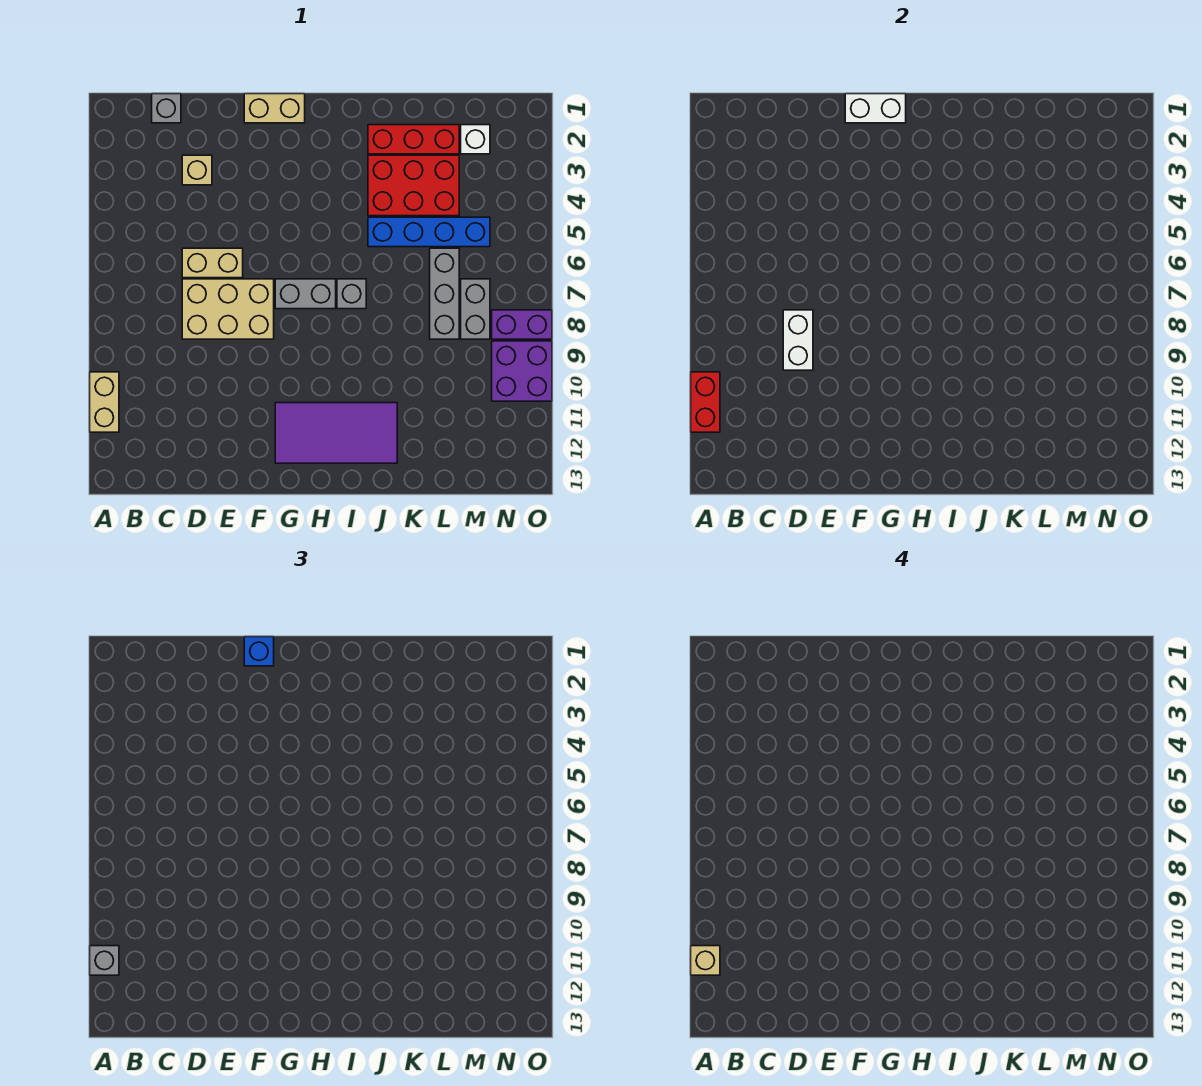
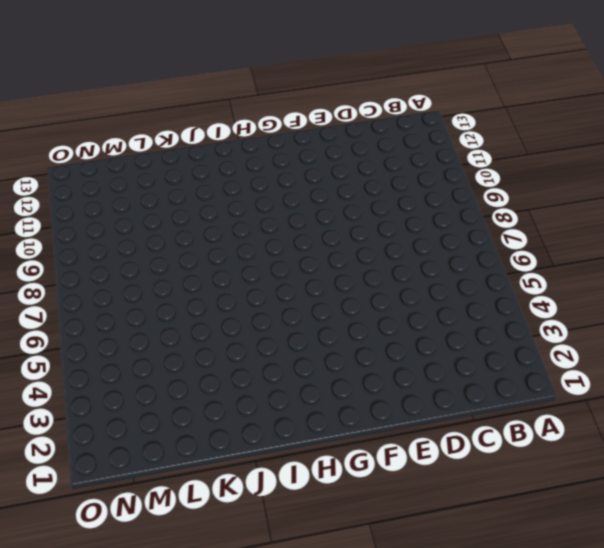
none -> tan 1x2 brick [90,372,119,432]
none -> grey 1x1 brick [152,94,181,123]
none -> tan 1x1 brick [182,155,212,185]

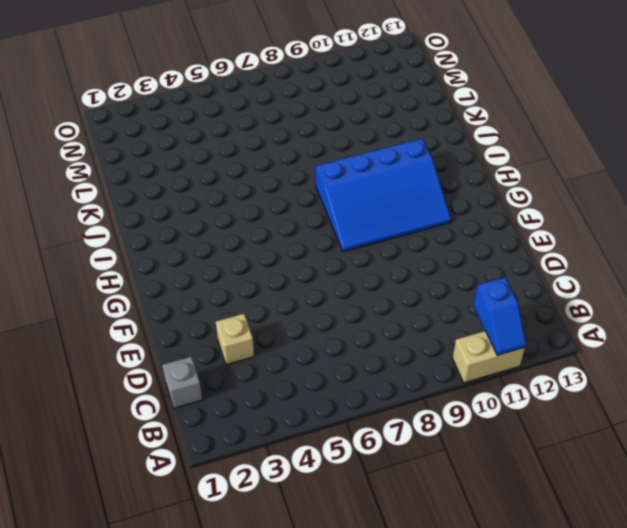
blue 1x2 slope [473,277,526,356] -> red 1x2 brick [691,372,720,432]
blue 3x4 slope [316,138,451,252] -> purple 2x4 tile [275,403,397,463]
none -> tan 1x2 brick [182,248,243,278]
none -> tan 2x3 brick [182,279,274,339]
none -> tan 1x2 brick [244,94,305,123]

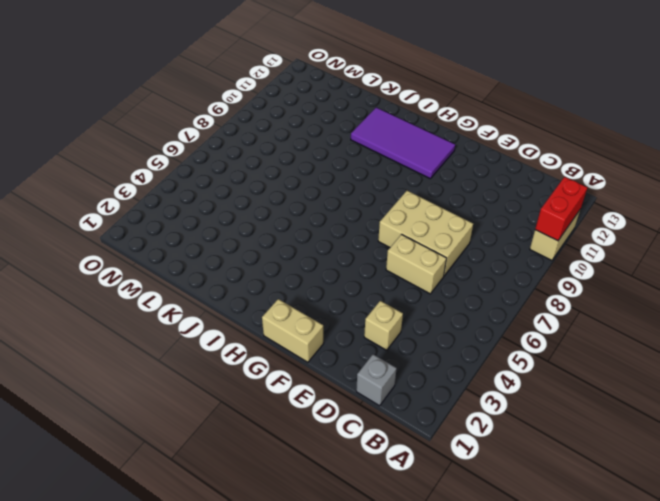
none -> grey 1x2 brick [275,279,336,309]
none -> grey 1x1 brick [337,279,366,309]
none -> red 1x3 brick [368,125,459,154]

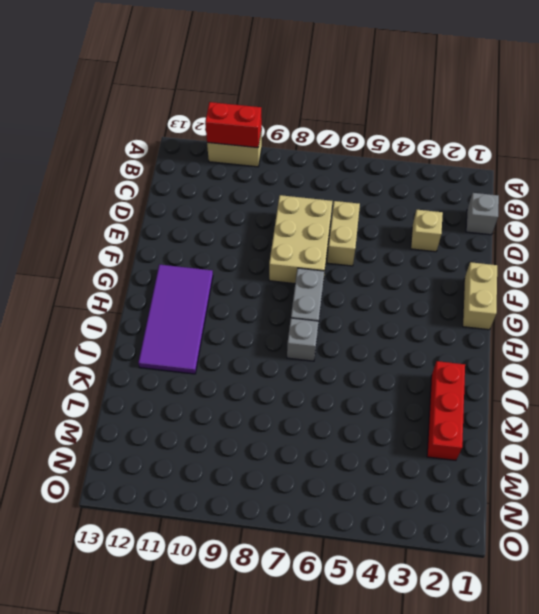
none -> red 2x3 brick [368,155,459,216]
none -> blue 1x4 brick [368,217,490,247]
none -> grey 1x3 brick [430,248,459,339]

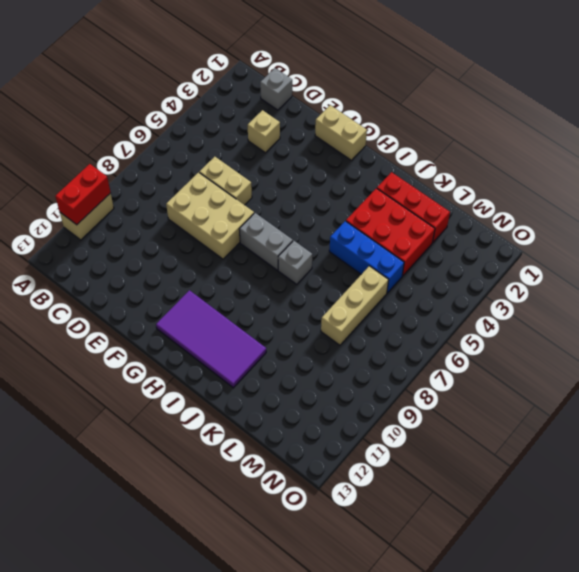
blue 1x3 brick [329,221,404,293] -> blue 1x4 brick [368,217,490,247]
tan 1x3 brick [321,266,389,345] -> grey 1x3 brick [430,248,459,339]
none -> white 1x1 brick [461,125,490,154]
none -> grey 1x2 brick [461,279,490,339]
none -> purple 1x2 brick [492,310,552,339]

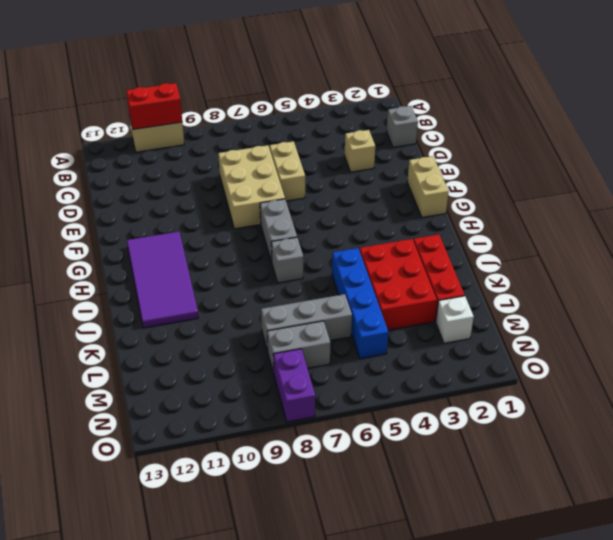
none -> purple 2x2 brick [492,341,552,401]
none -> white 1x2 brick [783,310,813,370]
none -> white 1x2 brick [845,94,906,123]

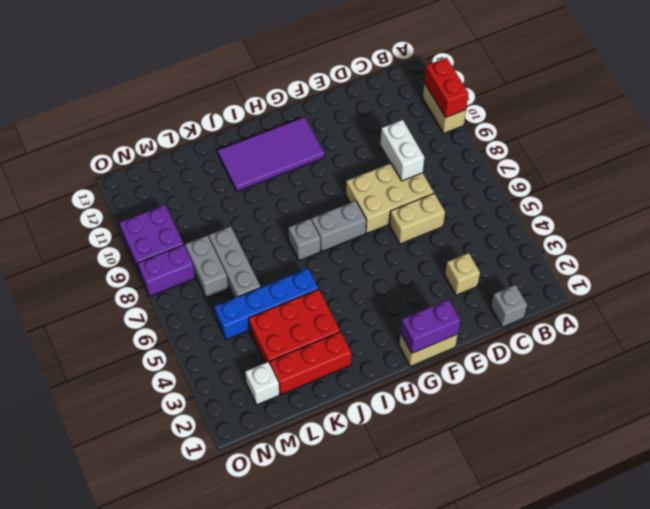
purple 1x2 brick [401,300,460,353] -> white 1x2 brick [845,94,906,123]
none -> grey 1x1 brick [90,946,119,975]
none -> blue 1x1 brick [244,637,274,666]
none -> tan 1x1 brick [691,946,720,975]

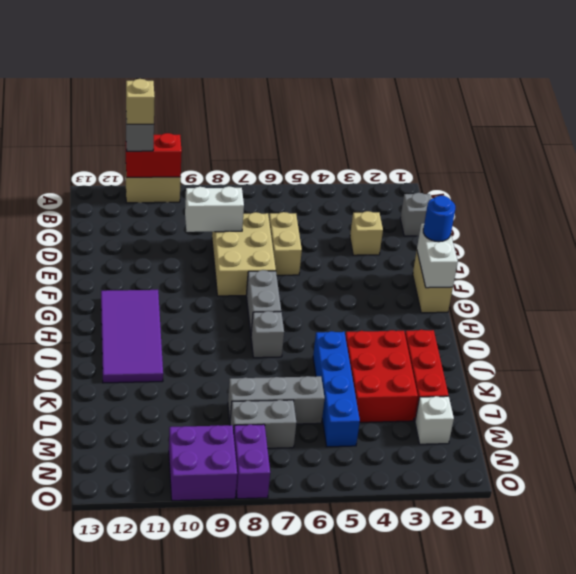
blue 1x1 round brick [423,196,455,242] -> blue 1x1 brick [244,637,274,666]

